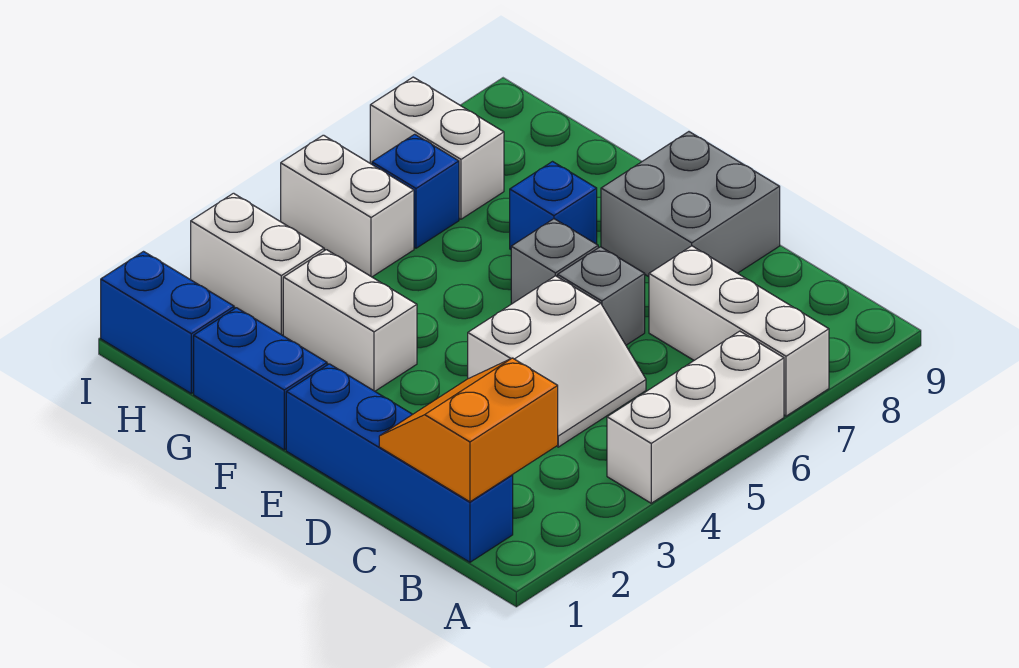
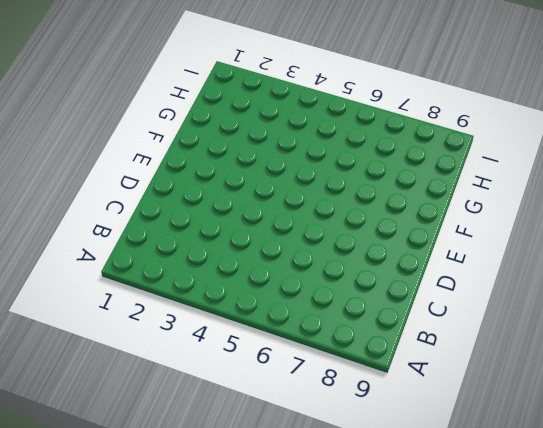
none -> white 1x3 brick [607,331,784,503]
none -> white 1x3 brick [649,246,829,416]
none -> blue 1x4 brick [286,364,513,562]

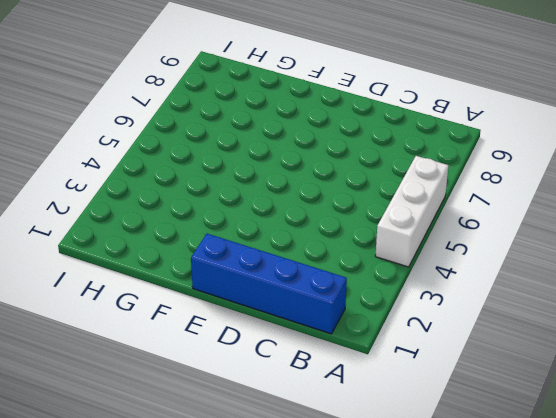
none -> white 1x3 brick [649,246,829,416]
none -> white 2x2 slope [468,276,646,447]
none -> grey 1x1 brick [558,247,645,345]

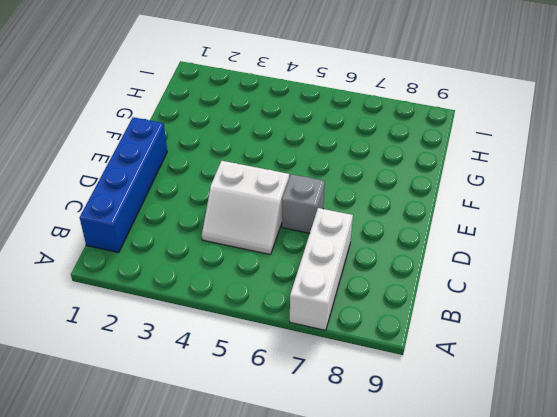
none -> white 1x3 brick [607,331,784,503]
none -> grey 2x2 brick [601,132,780,277]
none -> grey 1x1 brick [511,219,598,304]

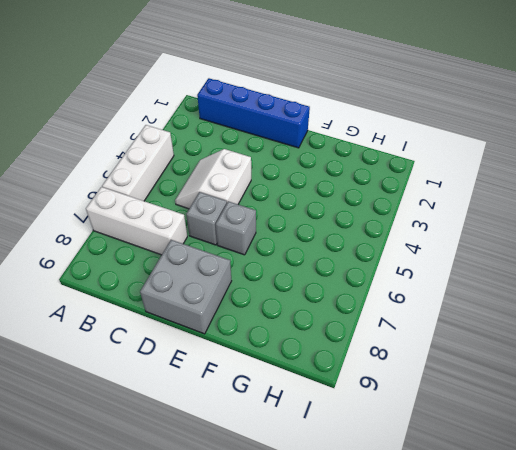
none -> blue 1x2 brick [194,308,327,450]
none -> white 1x2 brick [283,250,417,391]
none -> blue 1x1 brick [510,162,597,249]

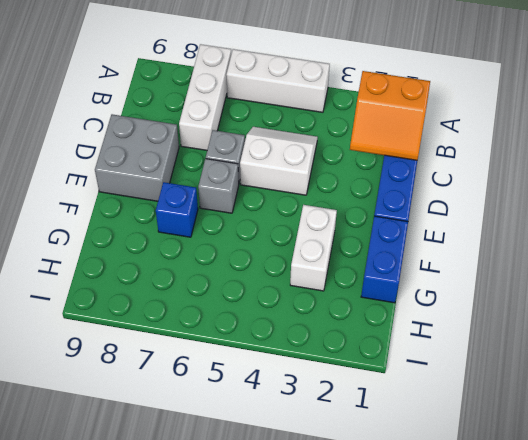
none -> blue 1x2 brick [101,252,234,393]
none -> white 1x2 brick [190,193,324,335]
none -> white 1x2 brick [280,135,414,277]

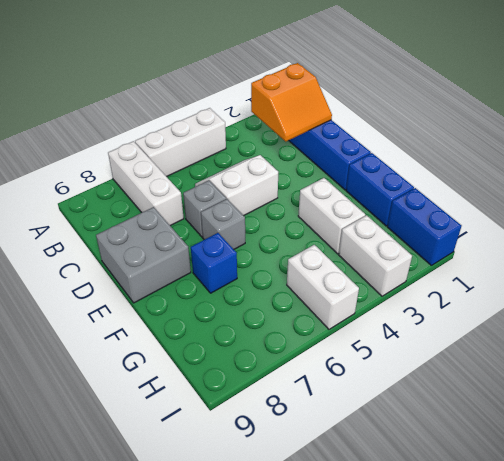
none -> blue 1x1 brick [372,134,459,248]
none -> white 1x2 brick [370,77,504,219]

